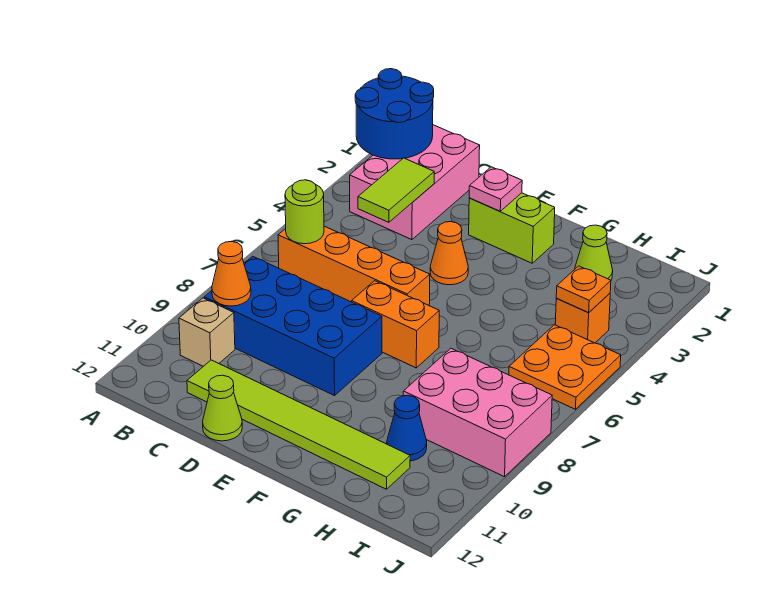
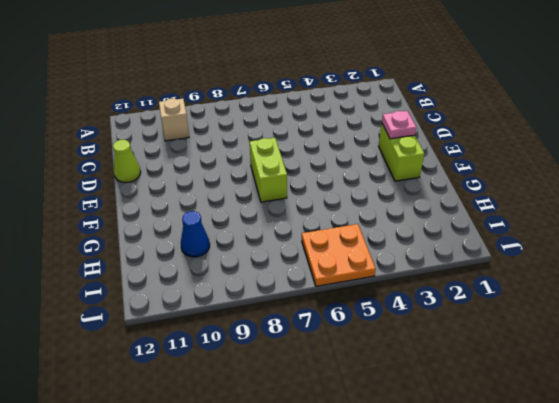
lime 1x2 brick [250,138,287,202] -> orange 1x2 brick [352,281,439,368]
none -> pink 2x3 brick [350,125,480,240]
none -> orange 1x4 brick [278,226,430,305]
none -> blue 2x4 brick [204,256,382,396]

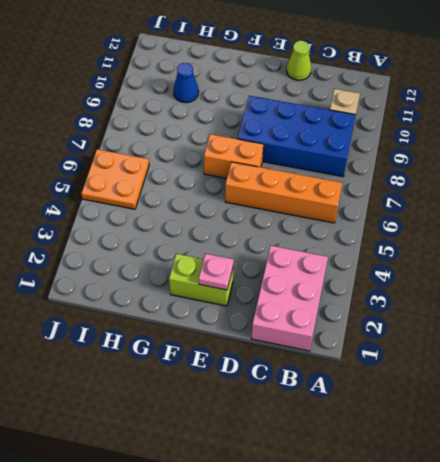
none -> lime 1x6 tile [187,360,410,489]
none -> orange 1x1 cone [430,222,468,285]
none -> lime 1x1 cone [575,225,613,280]

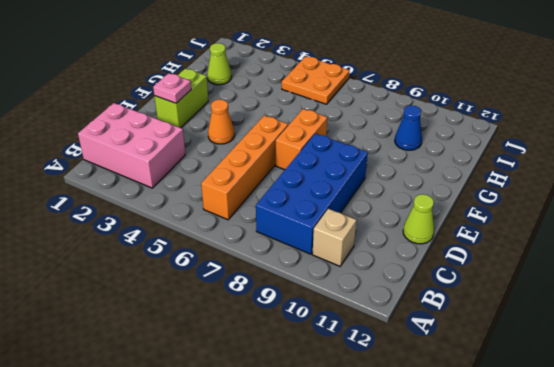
none -> lime 1x6 tile [187,360,410,489]
none -> pink 2x3 brick [403,348,552,477]
none -> orange 1x1 brick [555,293,610,343]

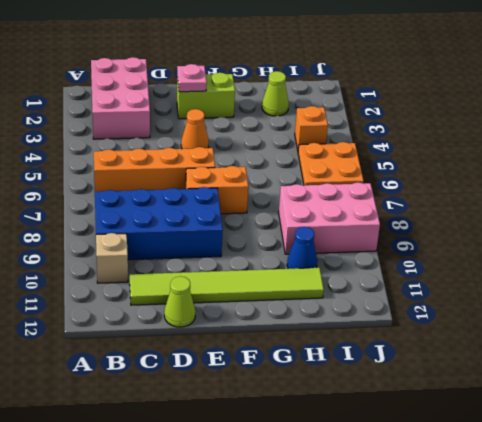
none -> blue 2x2 round brick [355,69,434,159]
none -> lime 1x1 round brick [285,180,324,244]
none -> orange 1x1 cone [212,241,251,306]

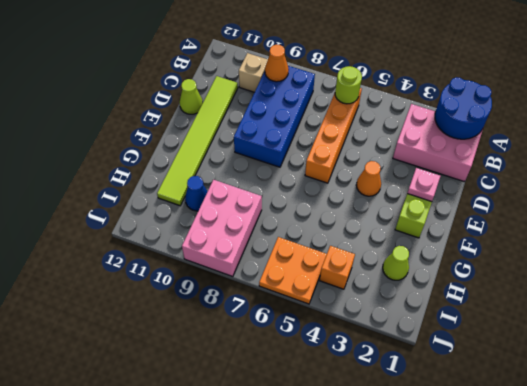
none -> orange 1x2 brick [352,281,439,368]
none -> lime 1x2 tile [358,158,434,222]
none -> orange 1x1 plate [556,266,611,312]

